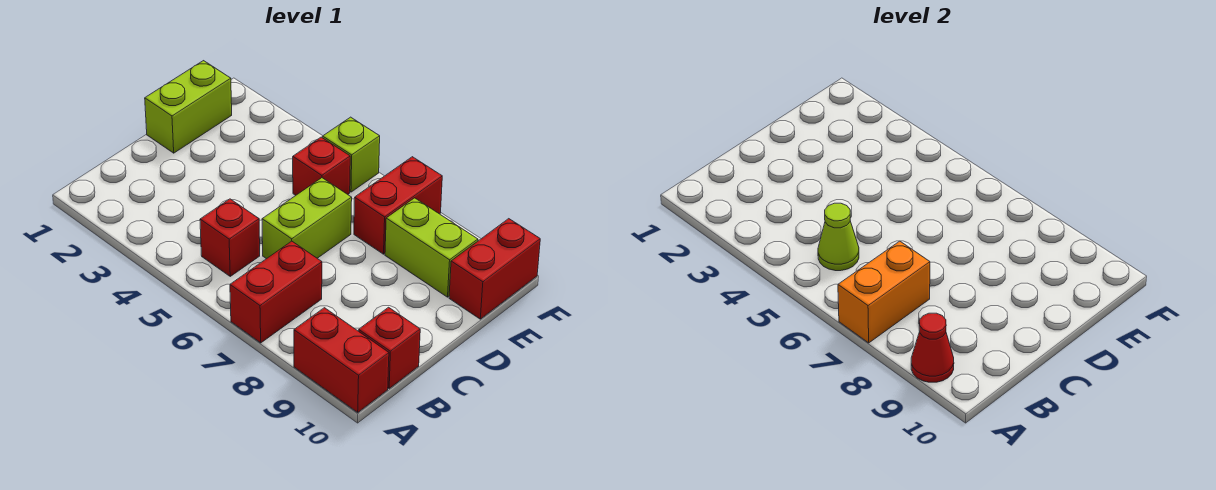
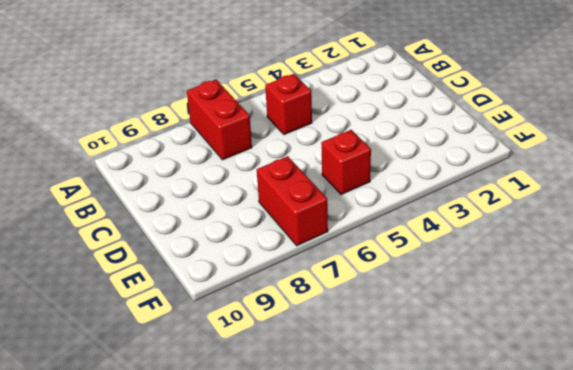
none -> red 1x2 brick [294,308,389,412]
none -> red 1x1 brick [359,307,420,388]
none -> lime 1x2 brick [262,178,352,259]

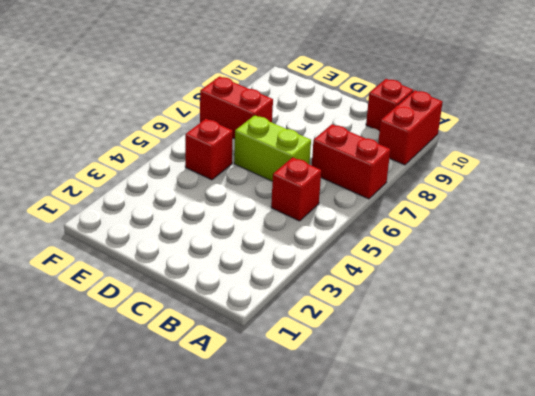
none -> lime 1x2 brick [145,61,232,153]
none -> lime 1x2 brick [385,198,478,297]
none -> red 1x2 brick [449,219,540,319]

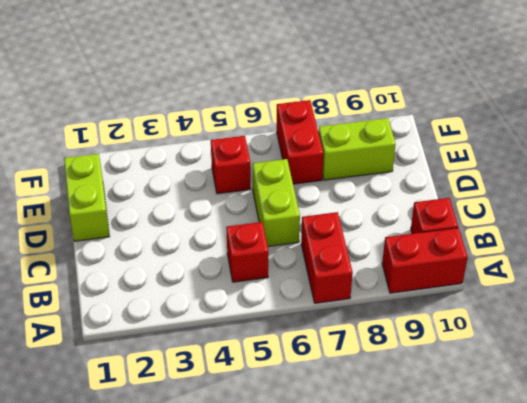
none -> red 1x2 brick [449,219,540,319]
none -> lime 1x1 brick [323,117,380,192]
none -> orange 1x2 brick [838,241,930,343]

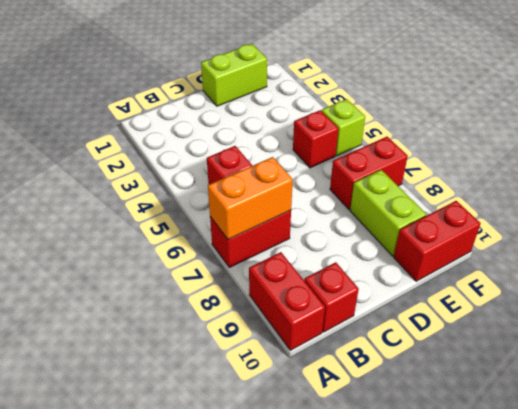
none -> lime 1x2 brick [262,178,352,259]
none -> red 1x1 cone [911,313,954,382]
none -> lime 1x1 cone [818,203,859,271]

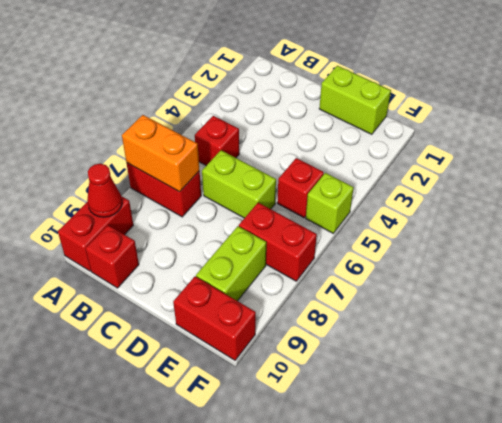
none -> lime 1x1 cone [818,203,859,271]

